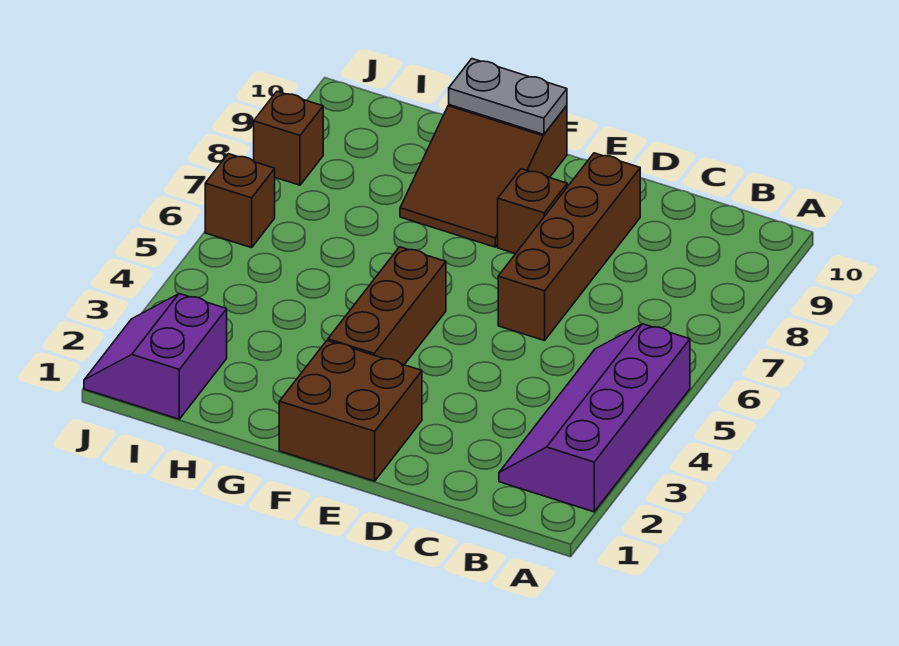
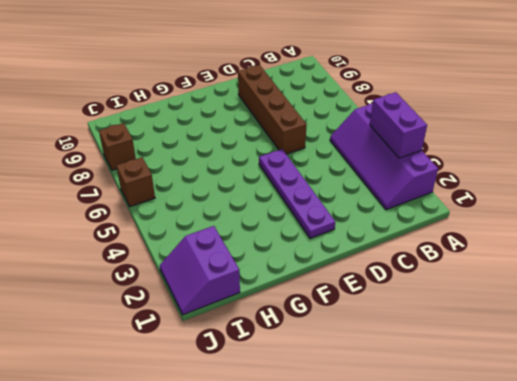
purple 1x2 brick [370,92,427,158] -> none
purple 1x4 plate [259,149,335,238] -> brown 2x2 brick [279,341,422,481]
none -> brown 1x1 brick [498,169,567,254]
none -> brown 1x3 brick [328,247,446,365]

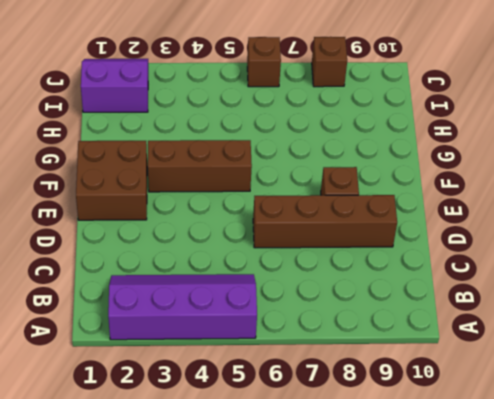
none -> brown 2x3 slope [400,105,567,247]
none -> grey 1x2 plate [449,59,567,134]

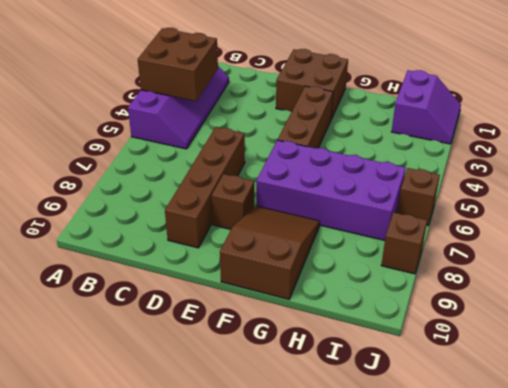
brown 2x2 brick [138,28,218,101] -> none
purple 2x4 brick [256,140,406,240] -> none
none -> grey 1x2 plate [449,59,567,134]

